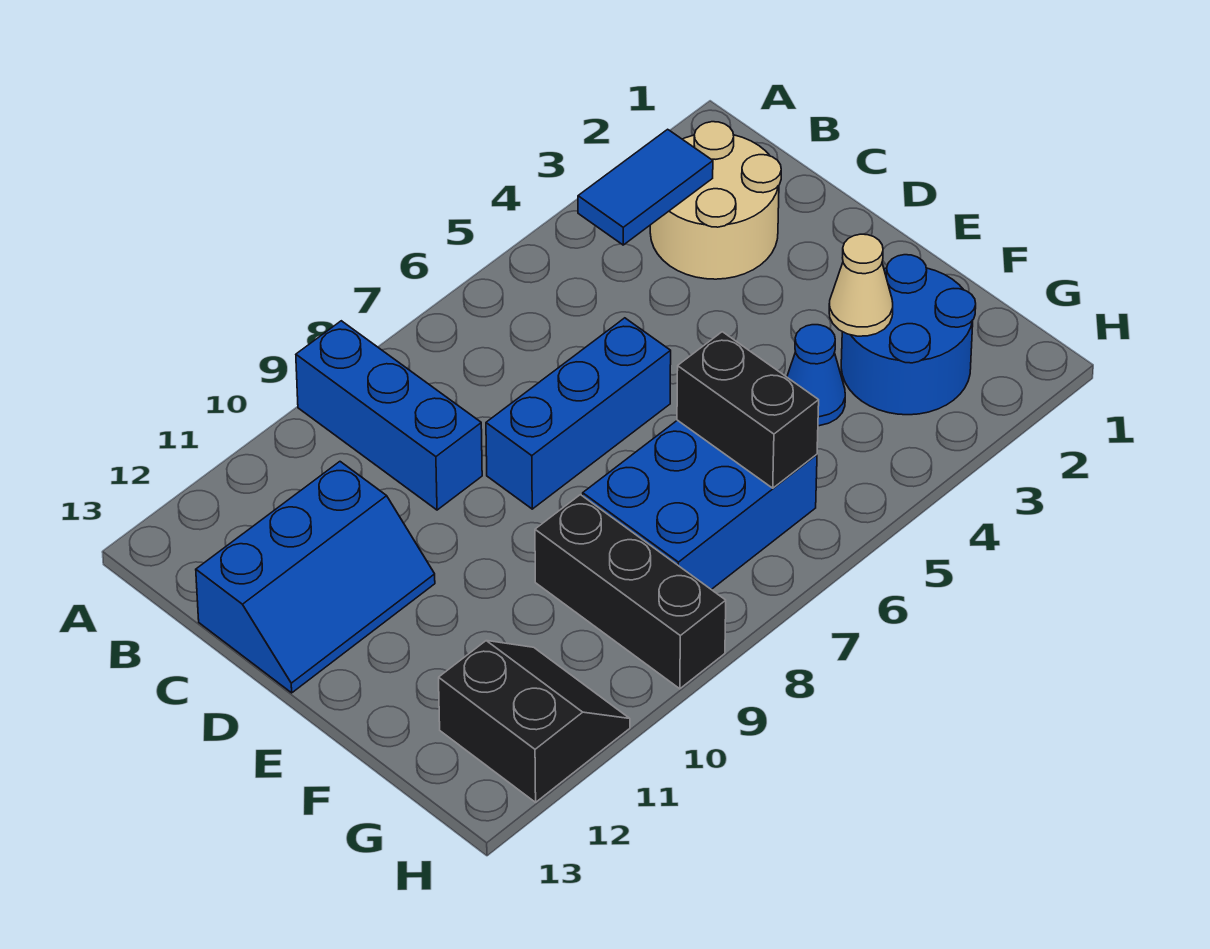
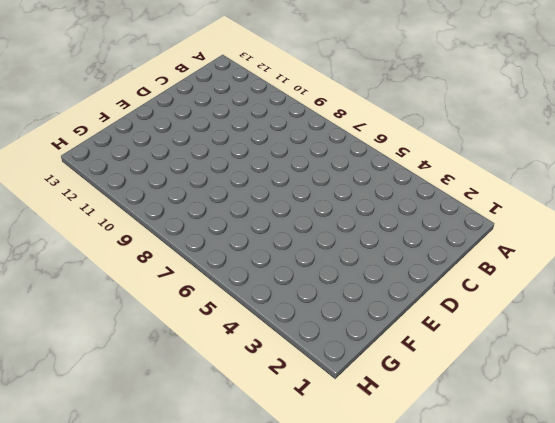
none -> blue 1x3 brick [296,321,482,510]
none -> tan 2x2 round brick [650,122,781,279]
none -> blue 2x3 slope [196,462,435,693]

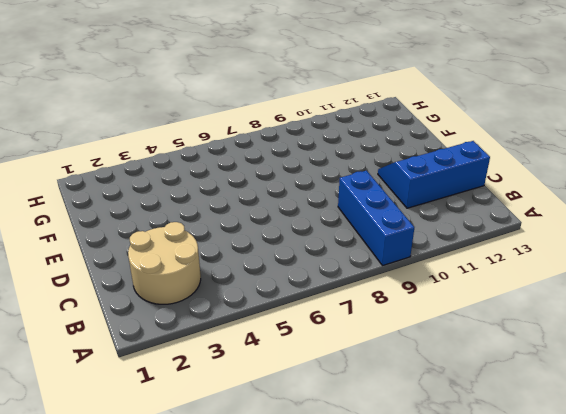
none -> blue 1x3 brick [486,318,671,509]
none -> blue 2x2 round brick [841,255,976,415]
none -> blue 1x1 cone [787,325,845,426]

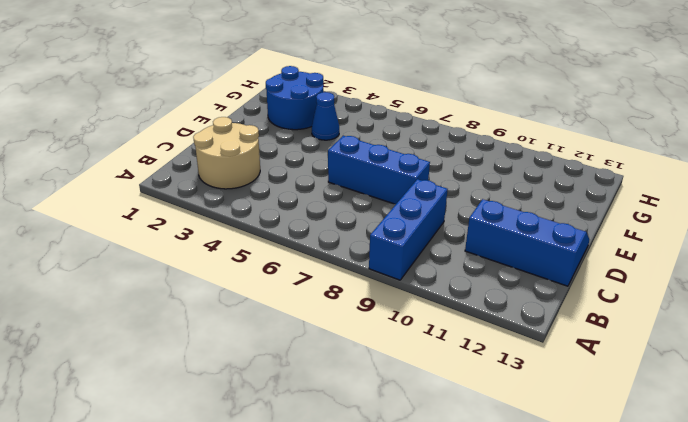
none -> blue 2x3 brick [583,420,817,590]
none -> black 1x3 brick [535,495,726,689]
none -> black 2x2 slope [439,641,630,802]

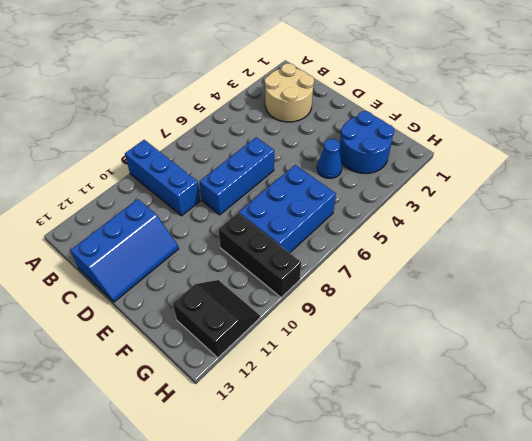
none -> blue 1x2 tile [578,129,713,245]
none -> tan 1x1 cone [829,234,893,336]
none -> black 1x2 brick [677,332,819,488]

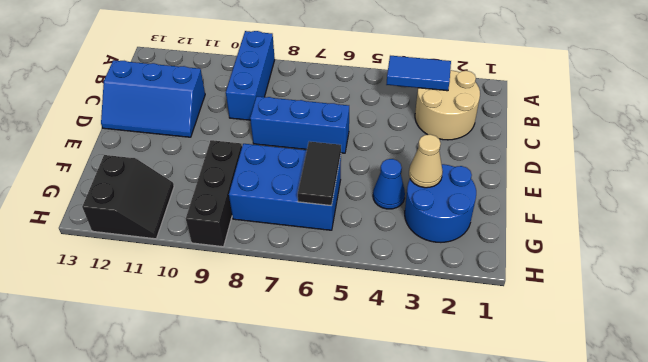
black 1x2 tile [298,141,341,206] -> black 1x2 brick [677,332,819,488]

